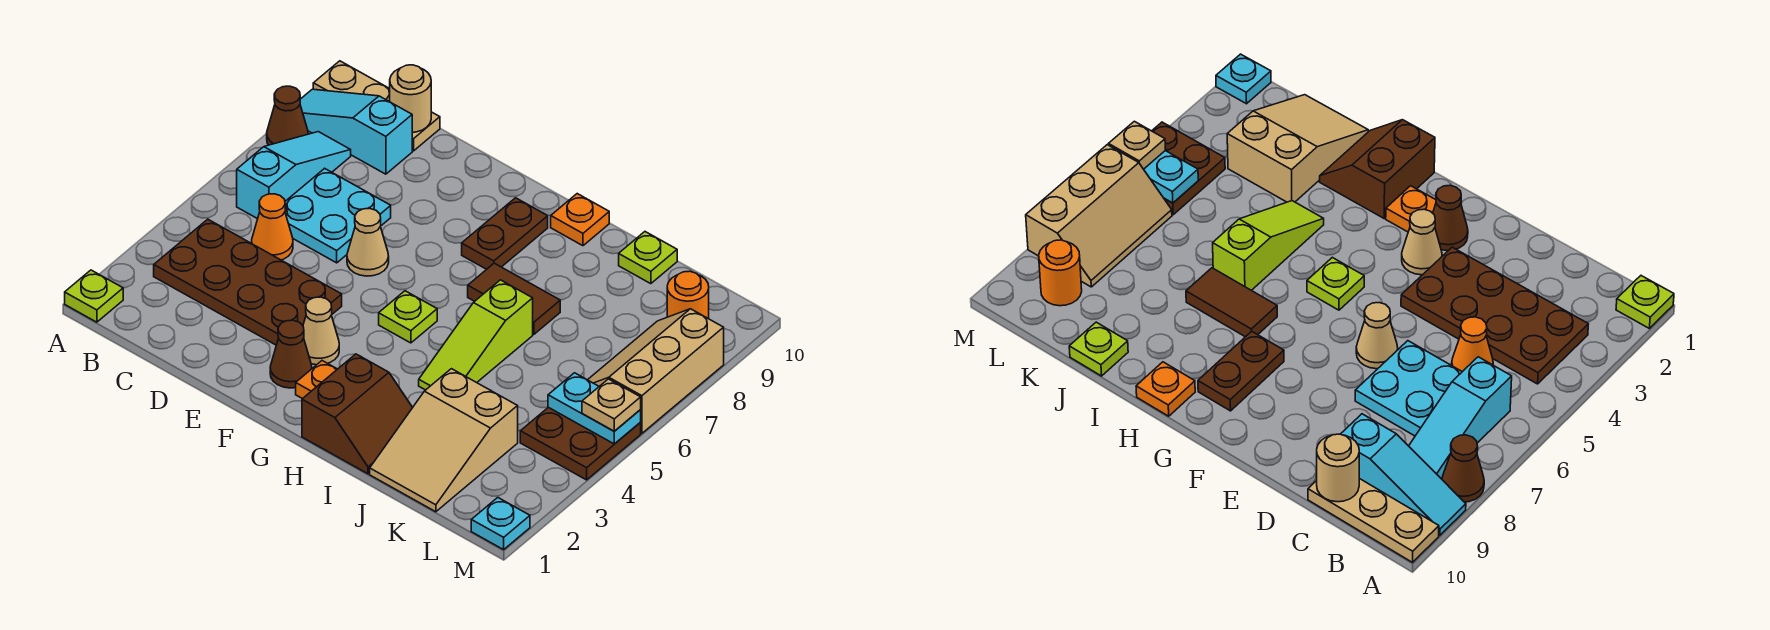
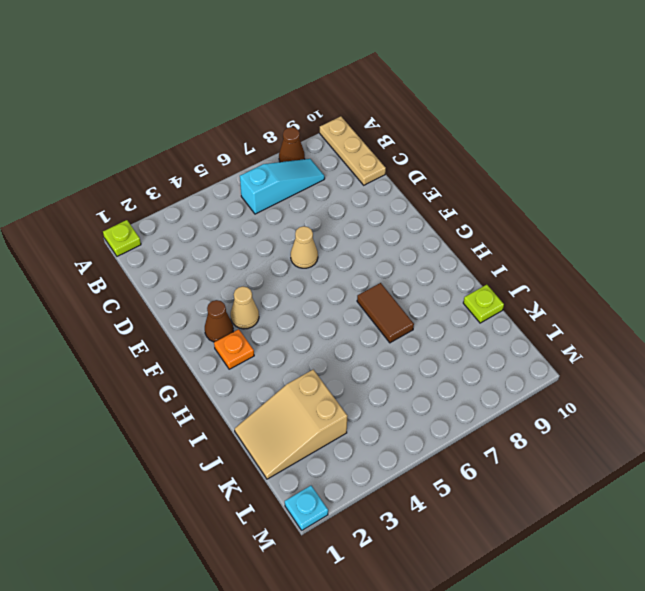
none -> cyan 1x3 slope [300,89,412,174]
none -> brown 2x4 plate [154,219,342,345]
none -> orange 1x1 cone [252,194,293,260]

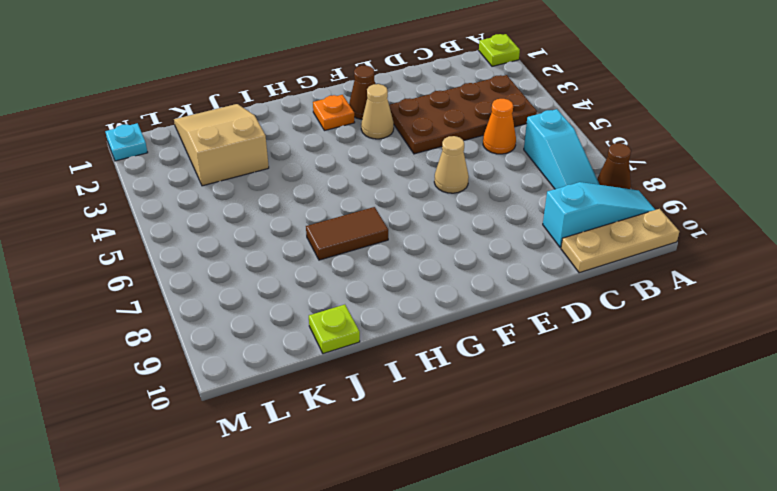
none -> cyan 2x2 plate [285,168,391,263]
none -> lime 1x1 plate [379,291,437,343]
none -> brown 1x2 plate [462,198,548,269]

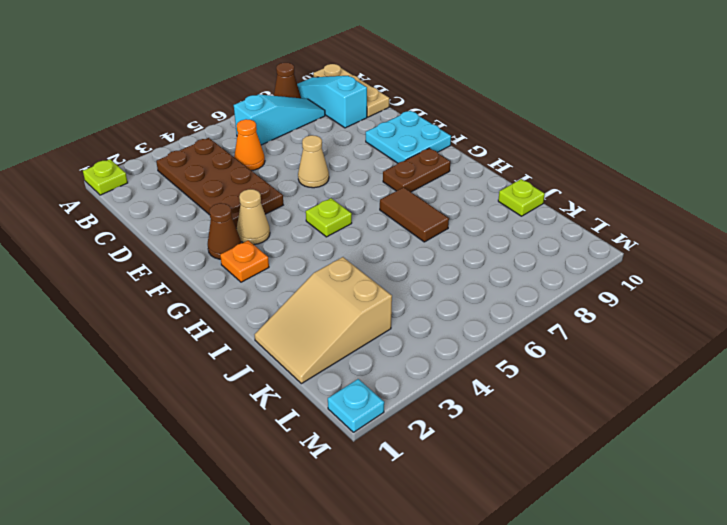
cyan 2x2 plate [366,111,451,163] -> cyan 2x2 plate moved to [285,168,391,263]
none -> brown 2x2 slope [302,354,413,474]
none -> orange 1x1 plate [551,194,609,246]
none -> lime 1x3 slope [419,280,533,390]

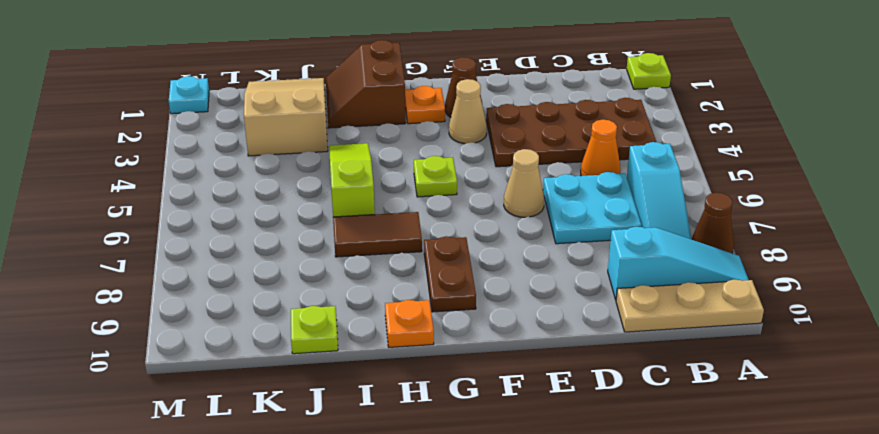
none -> brown 2x2 plate [520,407,641,480]
none -> tan 2x3 slope [588,309,724,433]
none -> orange 1x1 round brick [667,271,709,319]

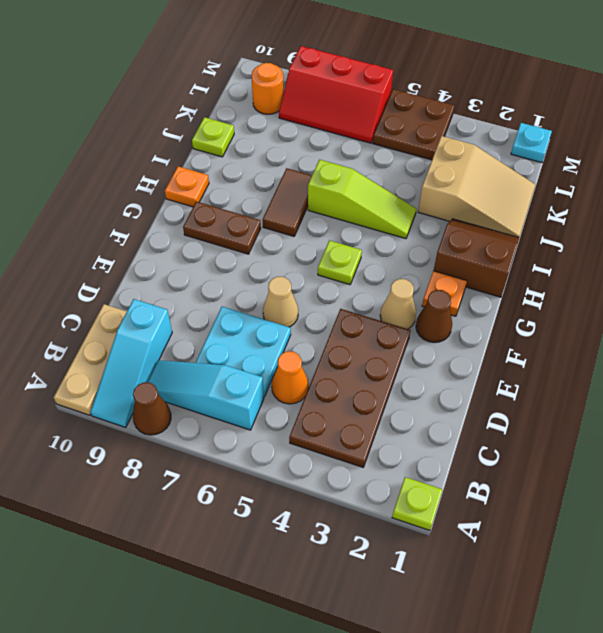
red 2x3 slope [279,46,393,143] -> tan 2x3 slope [588,309,724,433]
none -> tan 1x1 round brick [389,65,431,132]
none -> cyan 1x2 plate [548,373,641,444]
none -> tan 1x1 plate [582,379,641,431]

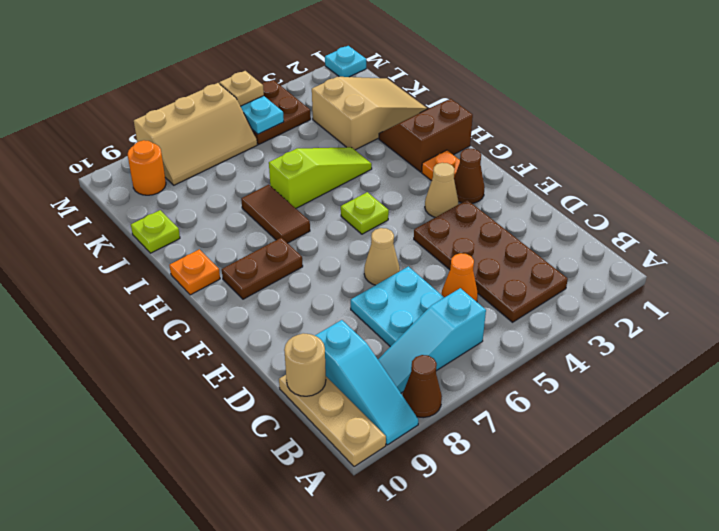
none -> lime 1x1 plate [65,270,123,322]

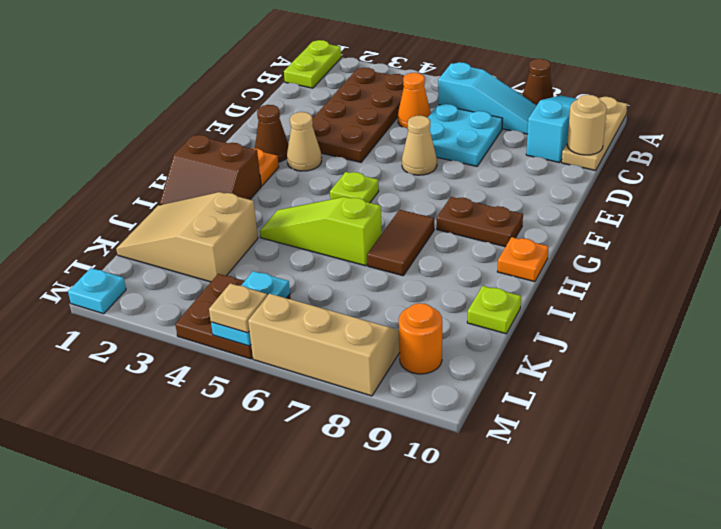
lime 1x2 plate [284,40,341,88] -> lime 1x1 plate [65,270,123,322]

